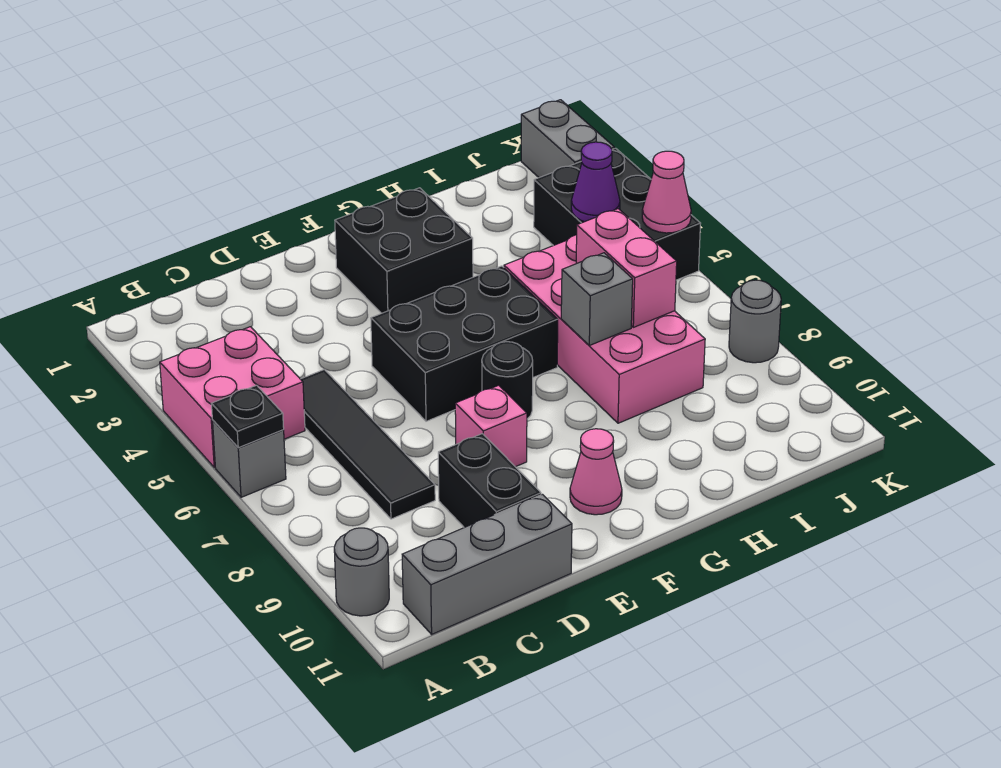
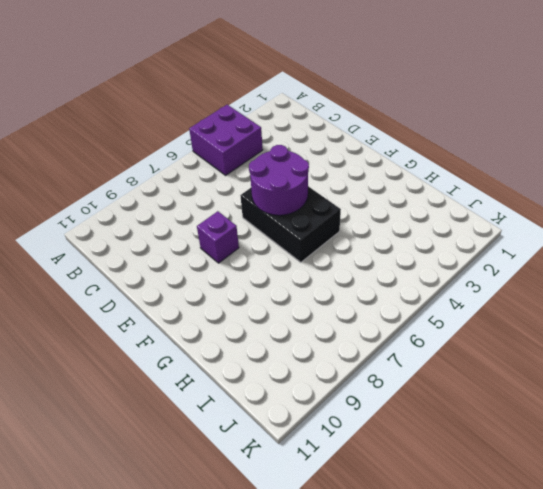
purple 2x2 brick [189,105,263,175] -> pink 2x2 brick [160,327,305,467]
purple 2x2 round brick [249,145,309,215] -> none
purple 1x1 brick [197,211,239,263] -> pink 1x1 brick [455,385,527,467]
none -> grey 1x1 brick [213,421,286,497]
none -> grey 1x1 round brick [334,528,389,616]
none -> grey 1x3 brick [402,494,572,634]

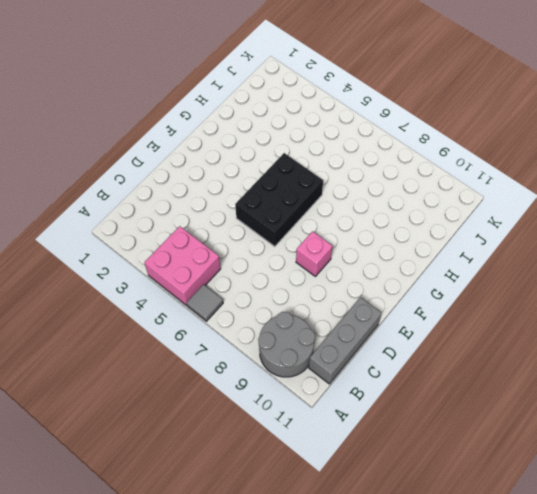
grey 1x1 tile [187,285,223,321] -> grey 1x1 brick [213,421,286,497]
grey 2x2 round brick [258,312,315,377] -> grey 1x1 round brick [334,528,389,616]
none -> black 1x4 tile [301,369,435,519]
none -> black 1x2 brick [438,434,541,528]
none -> black 2x2 brick [335,188,473,313]

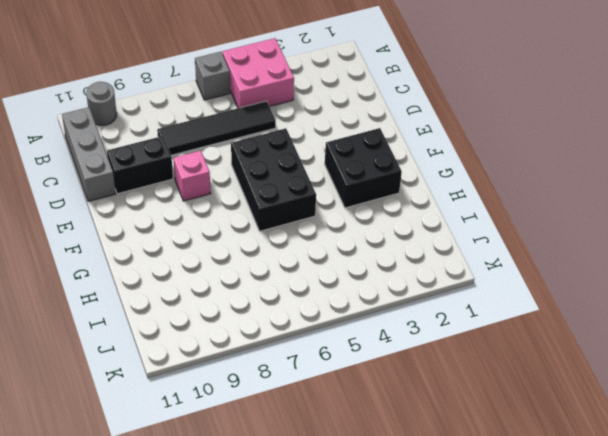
none -> black 1x1 round brick [482,342,533,419]
none -> pink 1x1 cone [570,429,622,515]
none -> pink 2x4 brick [504,235,705,423]

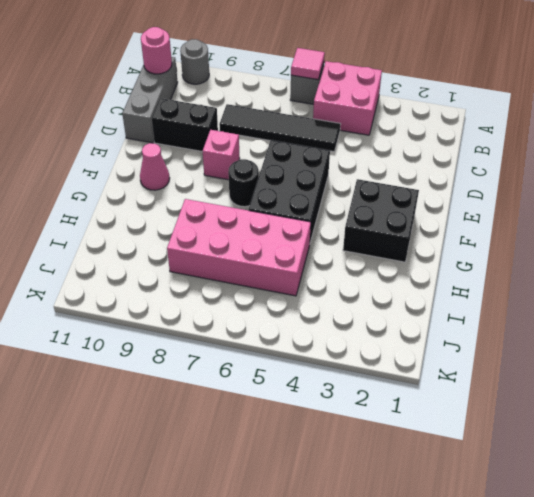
pink 1x1 tile [291,48,325,80] -> black 1x1 plate [212,385,284,448]
pink 1x1 round brick [141,27,172,74] -> none
none -> black 2x3 brick [534,148,701,280]
none -> grey 1x2 brick [521,100,614,178]
none -> grey 1x1 round brick [729,280,781,363]

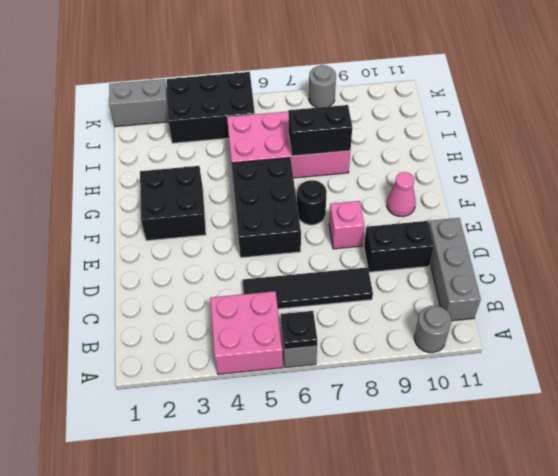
black 1x2 brick [288,105,352,156] -> grey 1x1 brick [561,253,633,346]
none -> pink 1x2 brick [576,209,677,327]
none -> purple 1x1 cone [571,142,620,222]
none -> pink 1x1 cone [642,151,691,233]

